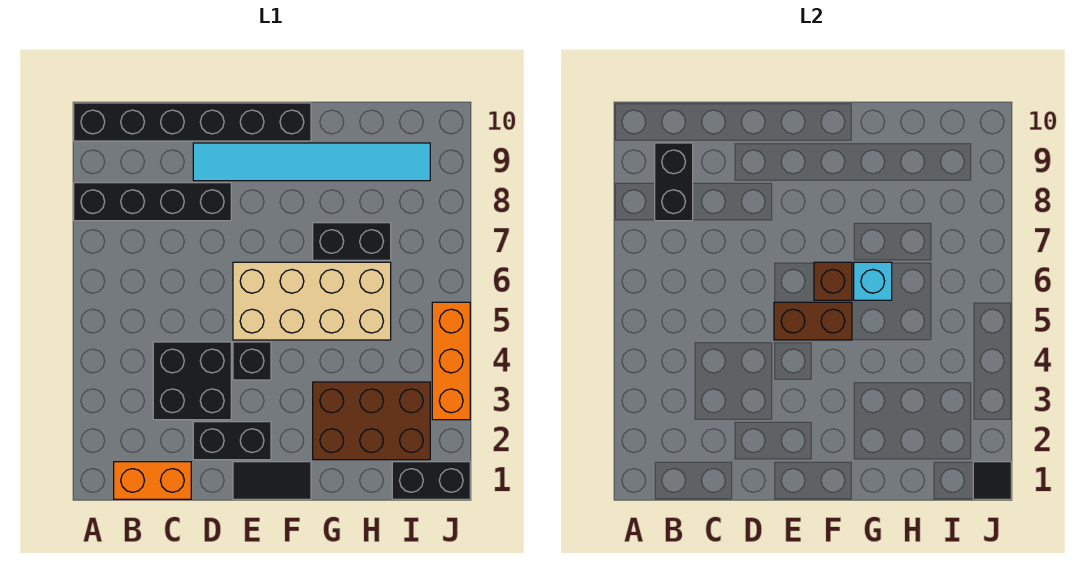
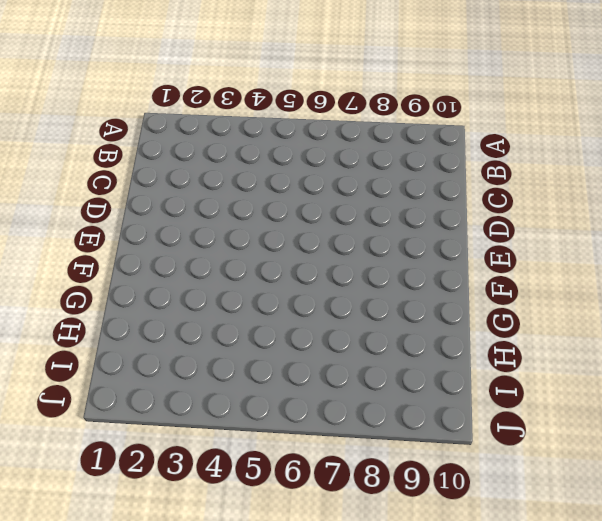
none -> black 1x4 brick [74,183,231,221]
none -> black 1x6 brick [74,103,311,141]
none -> orange 1x2 brick [114,462,191,499]

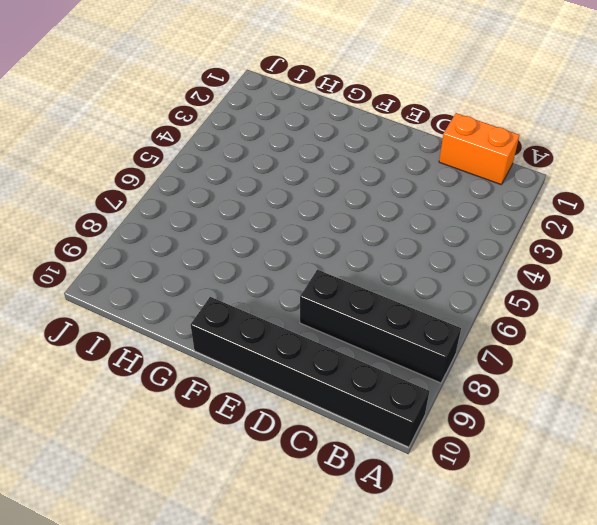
none -> black 2x2 brick [153,342,231,420]
none -> black 1x2 brick [193,422,271,460]
none -> cyan 1x6 tile [193,143,430,181]

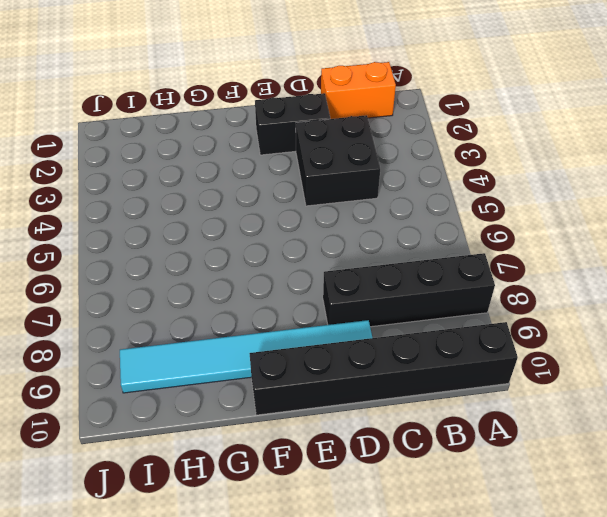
none -> black 1x2 tile [233,462,311,499]
none -> black 1x1 brick [233,342,271,380]
none -> tan 2x4 brick [233,262,391,340]

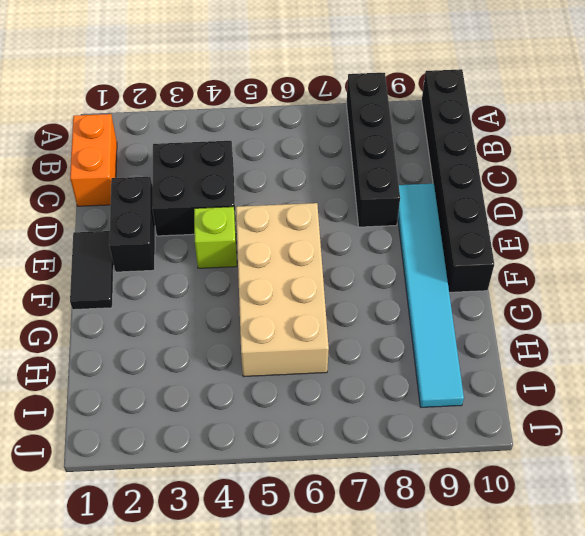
lime 1x1 brick [194,207,237,268] -> black 1x1 brick [233,342,271,380]
none -> brown 2x3 brick [313,382,430,460]
none -> black 1x2 brick [313,223,391,260]
none -> black 1x2 brick [392,462,470,499]

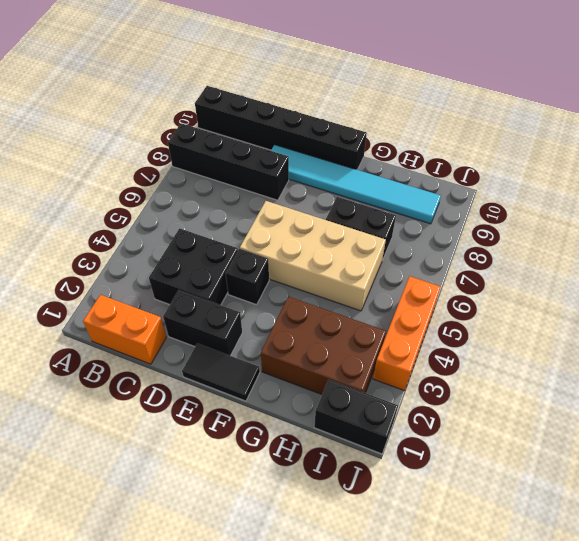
none -> black 1x2 brick [655,143,693,221]
none -> brown 1x2 brick [774,302,852,340]
none -> brown 1x1 brick [814,262,852,300]

